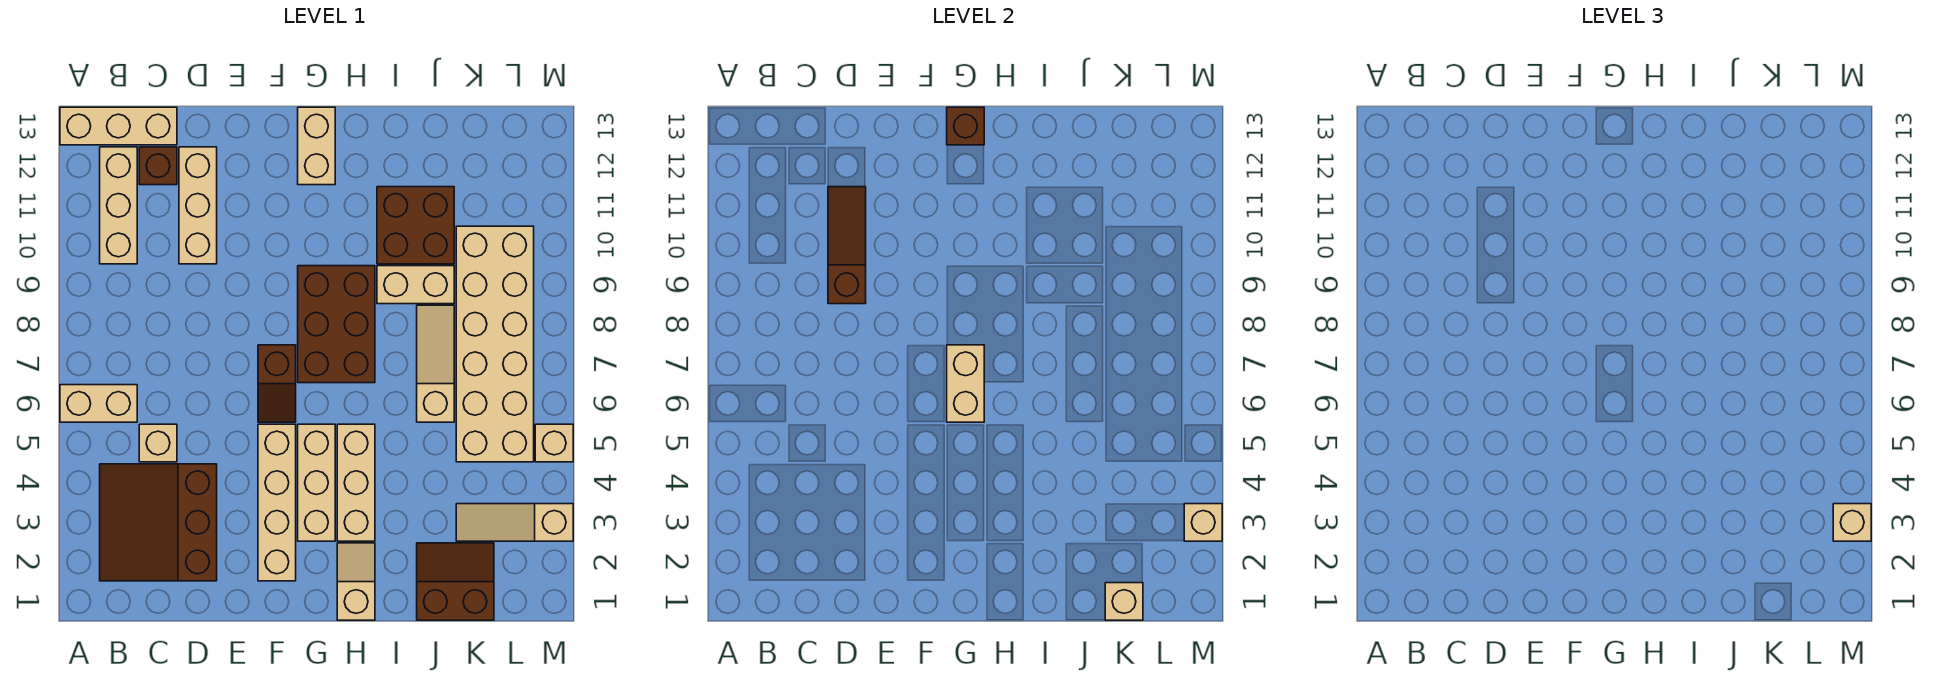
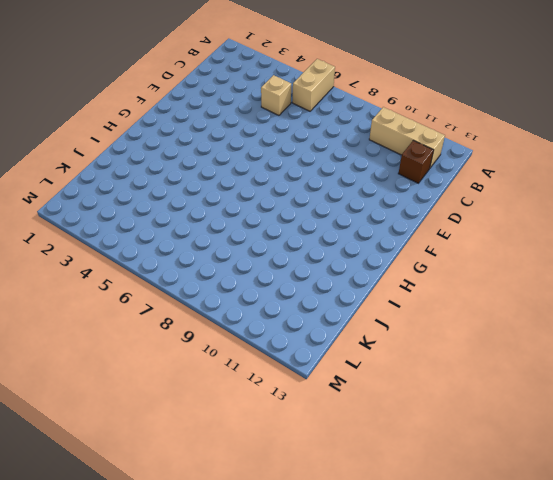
none -> tan 1x3 brick [60,107,177,145]
none -> brown 3x3 slope [100,464,217,581]
none -> tan 1x3 brick [179,147,217,264]

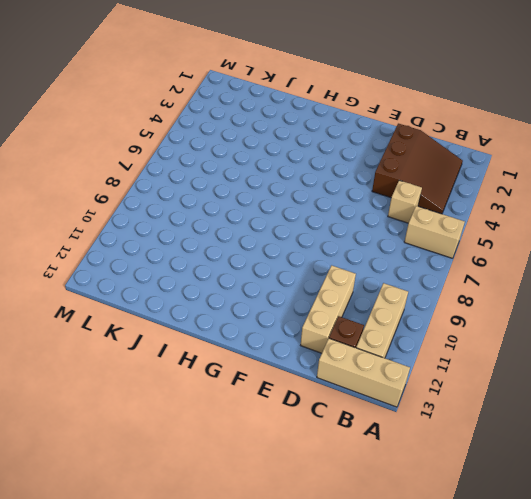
none -> tan 1x4 brick [258,424,296,581]
none -> brown 1x2 slope [258,345,296,422]
none -> tan 1x3 brick [298,424,335,541]

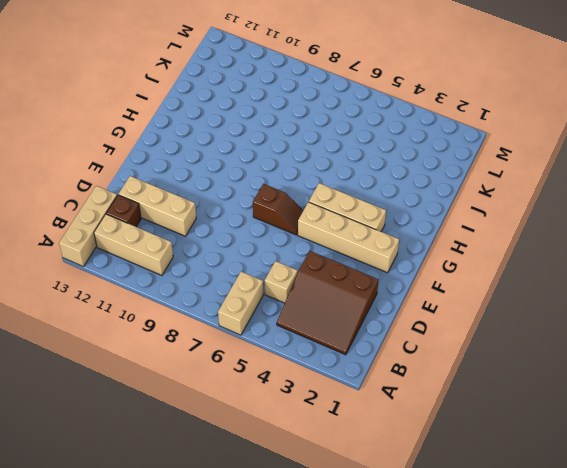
none -> brown 2x3 brick [298,266,375,383]
none -> tan 1x2 brick [298,107,335,185]
none -> tan 1x2 slope [337,543,375,620]

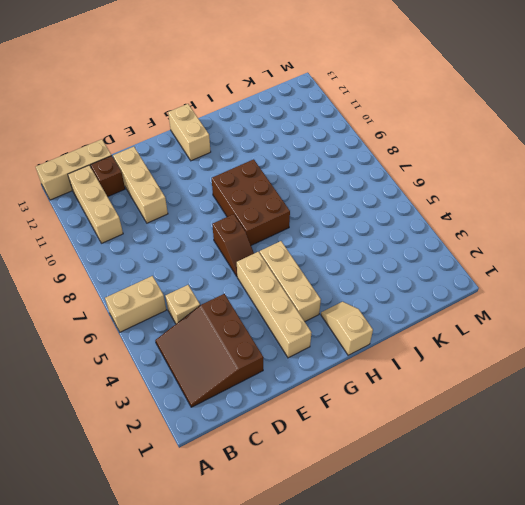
none -> tan 1x3 brick [337,424,375,541]
none -> tan 1x2 brick [377,266,454,304]
none -> brown 2x2 brick [377,187,454,264]

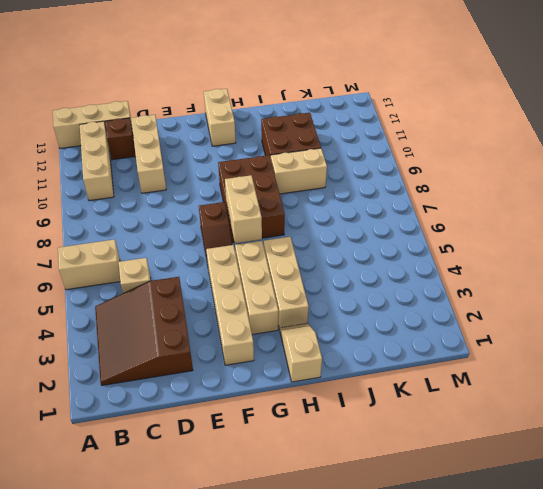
none -> brown 2x2 slope [417,543,494,620]
none -> tan 1x3 slope [417,305,454,422]
none -> tan 1x3 slope [456,504,573,541]

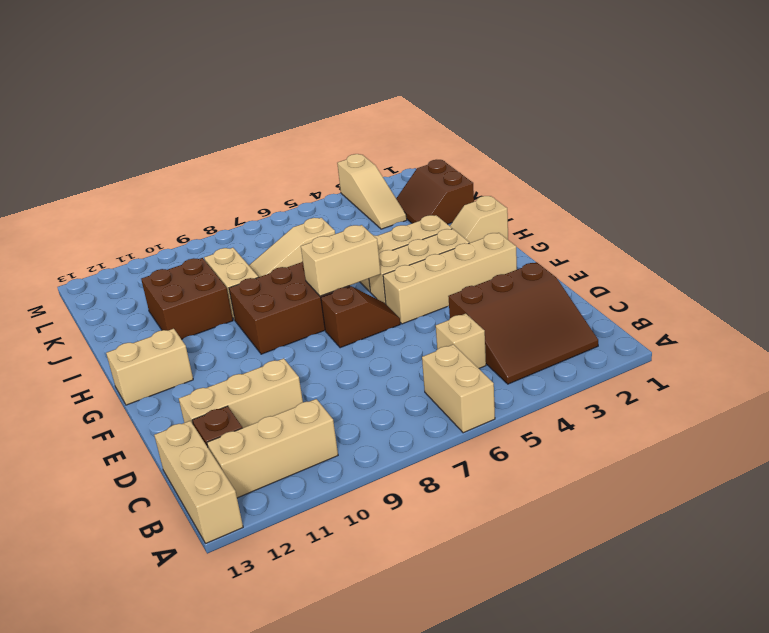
none -> tan 2x6 brick [456,226,534,462]
none -> tan 1x1 brick [535,424,573,462]
none -> brown 1x3 slope [828,187,866,304]

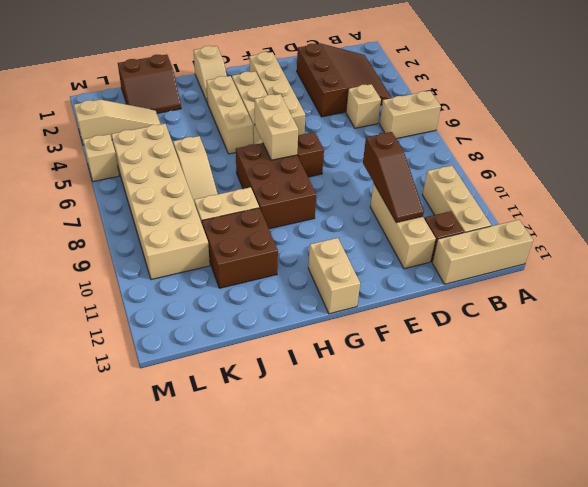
none -> brown 1x1 brick [947,107,984,145]
none -> tan 1x1 brick [1105,583,1143,620]
none -> tan 1x1 brick [1184,504,1222,541]

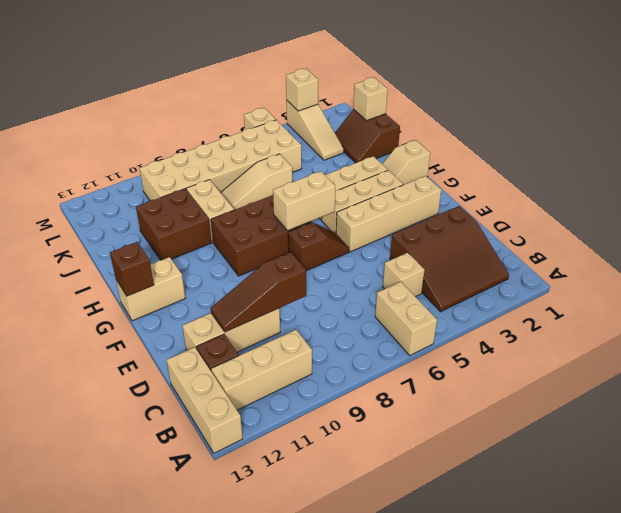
none -> tan 1x1 brick [1833,504,1871,541]

